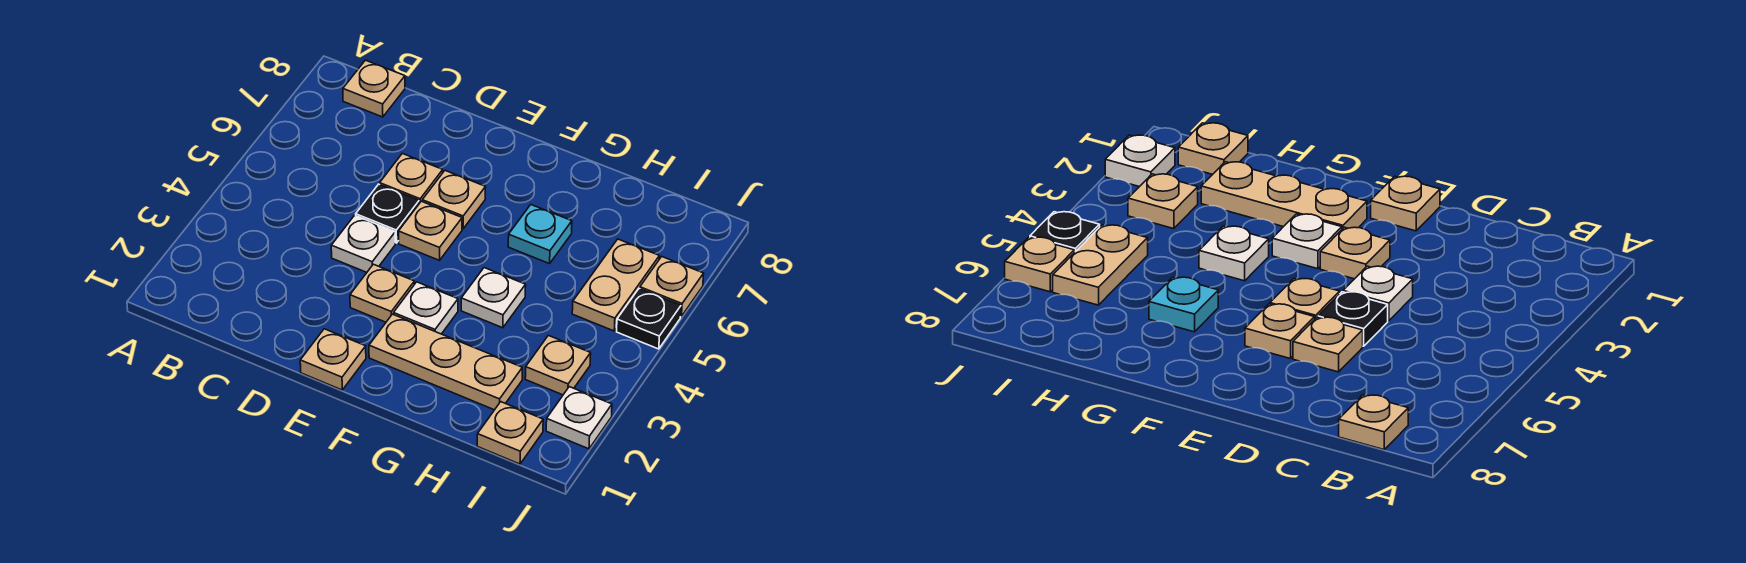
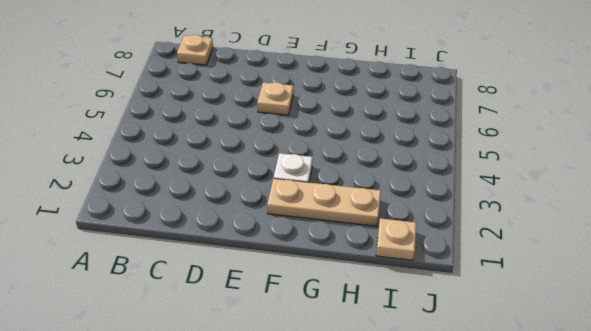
none -> white 1x1 plate [331,215,395,272]
none -> black 1x1 plate [356,184,419,243]
none -> tan 1x1 plate [380,153,443,203]

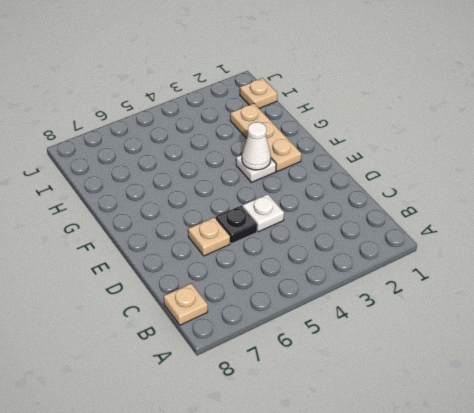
white 1x1 cone [242,122,271,170] -> none
none -> tan 1x1 plate [300,329,366,390]
none -> tan 1x1 plate [350,264,414,322]
none -> tan 1x1 plate [399,201,462,260]

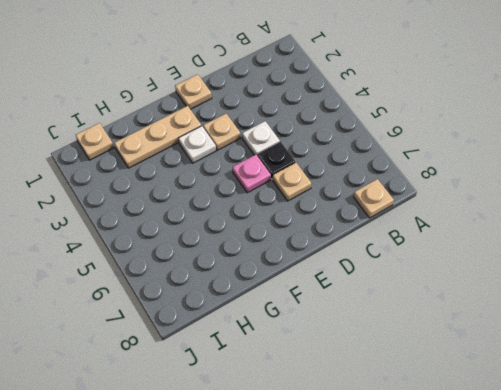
pink 1x1 plate [233,155,271,193] -> tan 1x1 plate [399,201,462,260]
none -> tan 1x1 plate [422,171,486,229]
none -> white 1x1 plate [461,268,526,328]
none -> cyan 1x1 plate [508,205,572,264]

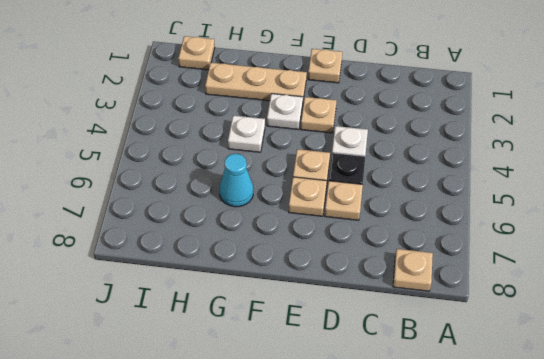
cyan 1x1 cone [220,154,253,207] -> cyan 1x1 plate [508,205,572,264]
none -> tan 1x1 plate [525,335,591,395]
none -> tan 1x2 plate [572,239,659,331]
none -> white 1x1 plate [546,387,612,449]

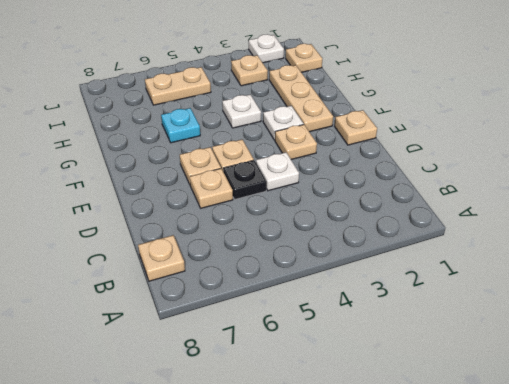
none -> black 1x1 plate [617,289,681,349]
none -> tan 1x1 plate [640,257,704,317]

